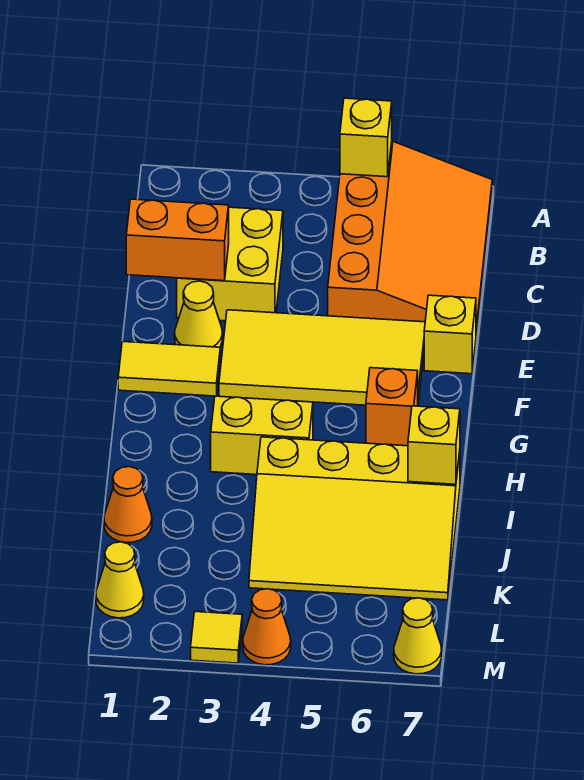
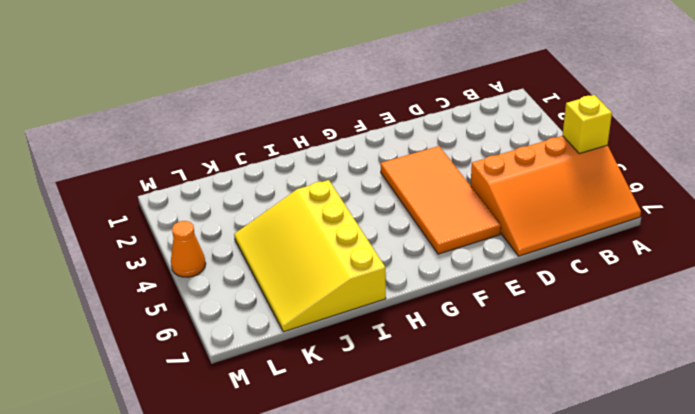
orange 2x4 tile [381,146,501,254] -> yellow 2x4 tile [219,310,425,405]
none -> yellow 2x2 brick [177,207,283,321]
none -> yellow 1x1 cone [175,281,223,347]
none -> yellow 1x1 brick [424,295,476,374]

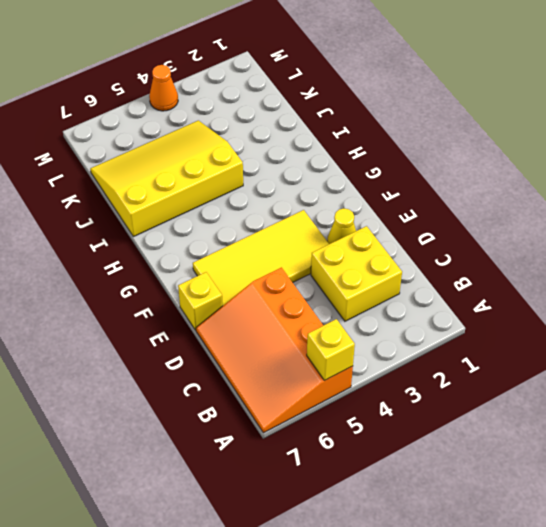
none -> yellow 1x2 tile [118,341,220,396]
none -> orange 1x1 brick [366,368,418,446]
none -> yellow 1x2 brick [211,396,313,475]

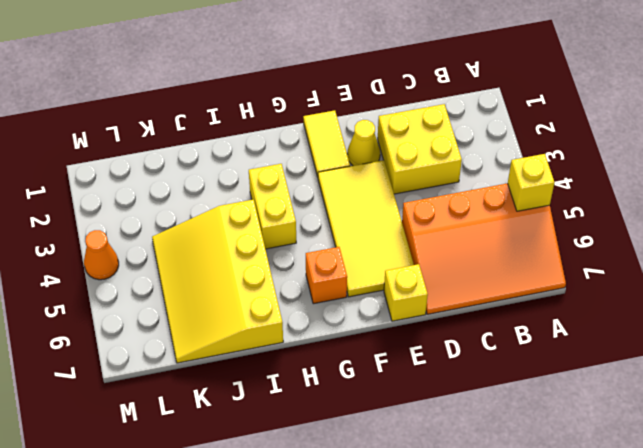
none -> orange 1x1 cone [104,467,152,543]
none -> yellow 1x1 cone [96,542,144,618]
none -> yellow 1x1 tile [191,612,242,663]

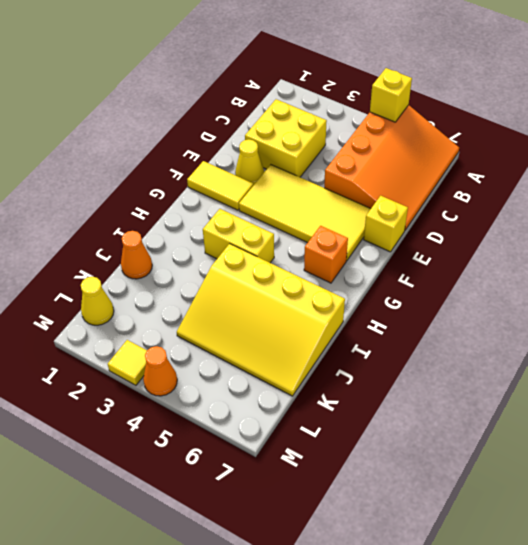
none -> yellow 1x1 cone [394,598,442,674]
none -> orange 1x2 brick [126,199,229,281]
none -> yellow 1x1 brick [408,406,460,484]

